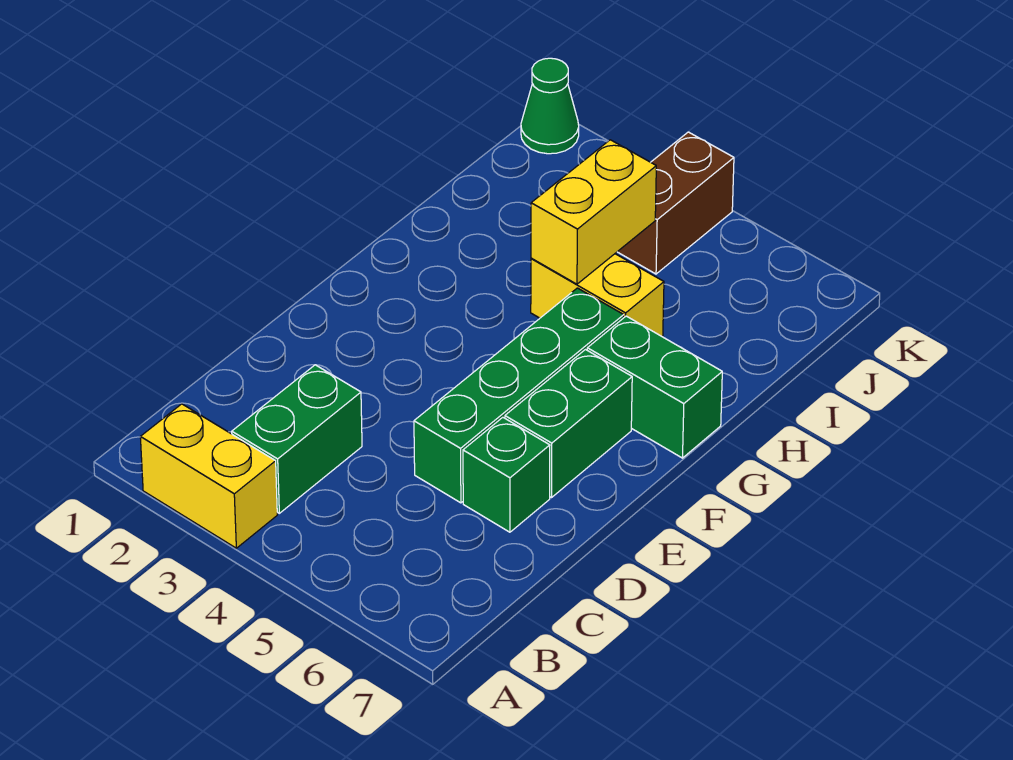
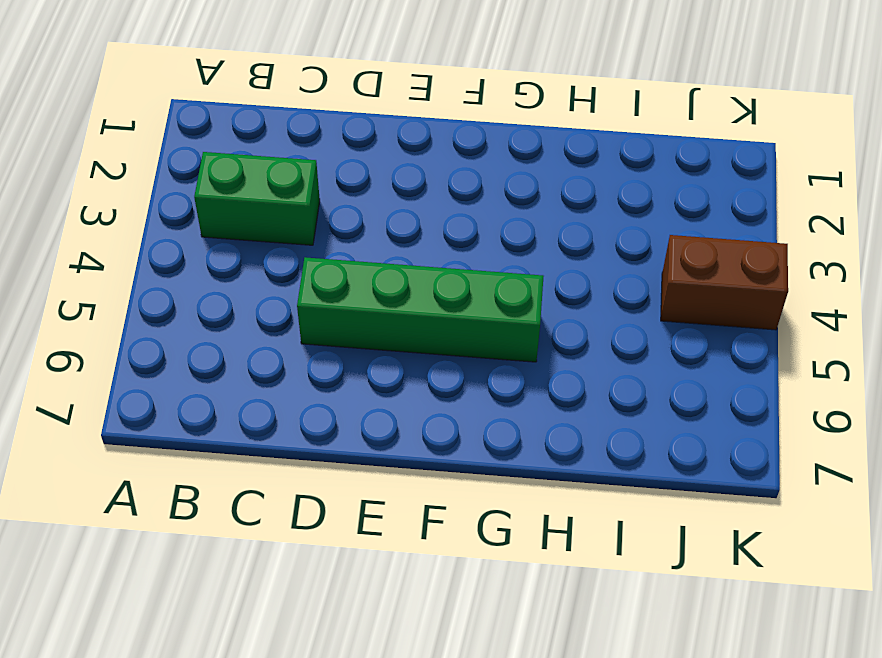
none -> yellow 1x2 brick [140,404,277,548]
none -> green 1x1 brick [463,417,550,532]

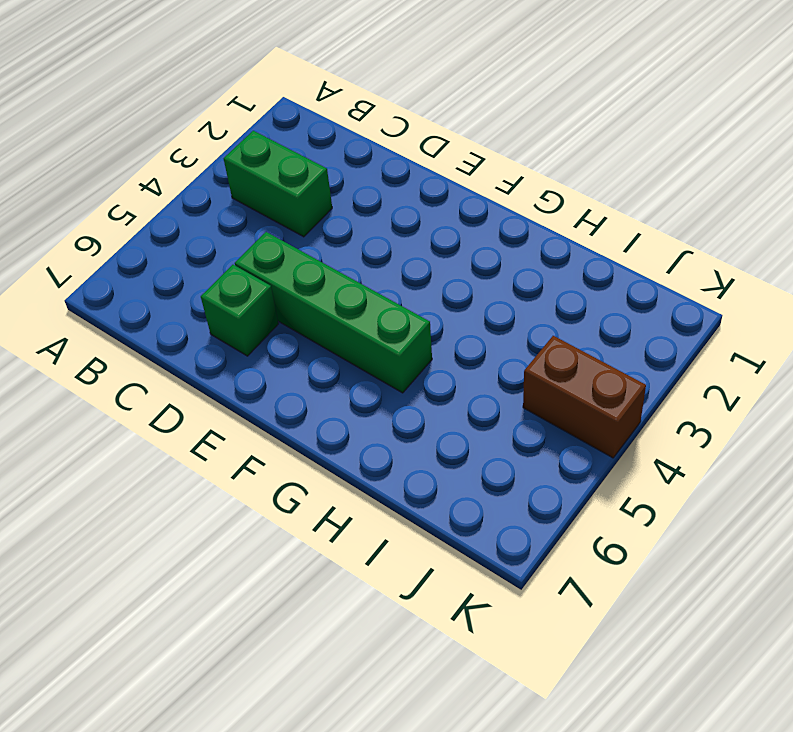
none -> yellow 1x2 brick [140,404,277,548]
none -> green 1x2 brick [505,350,632,498]

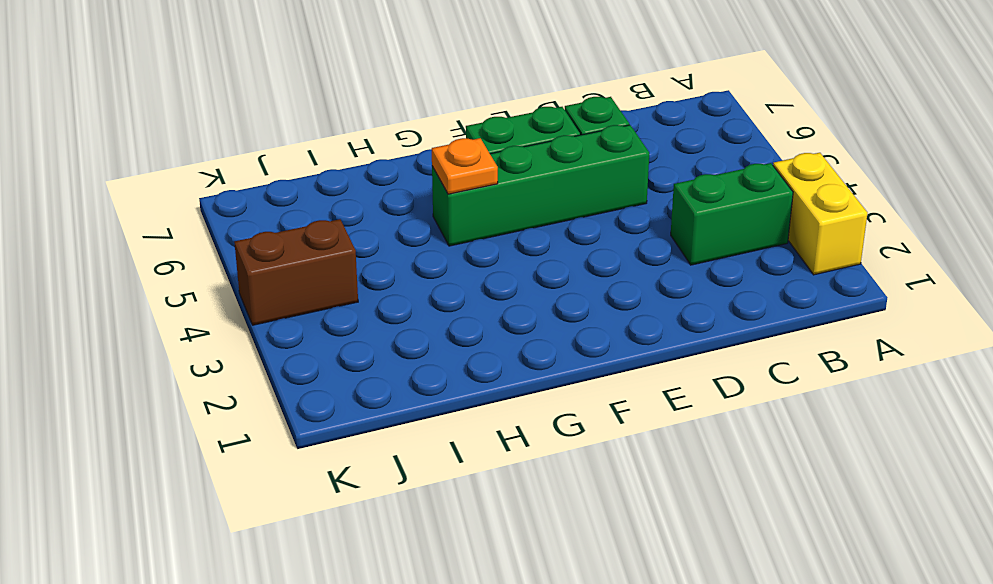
orange 1x1 plate [432,138,498,194] -> none
none -> green 1x2 brick [587,316,722,458]
none -> yellow 1x2 brick [531,254,664,336]

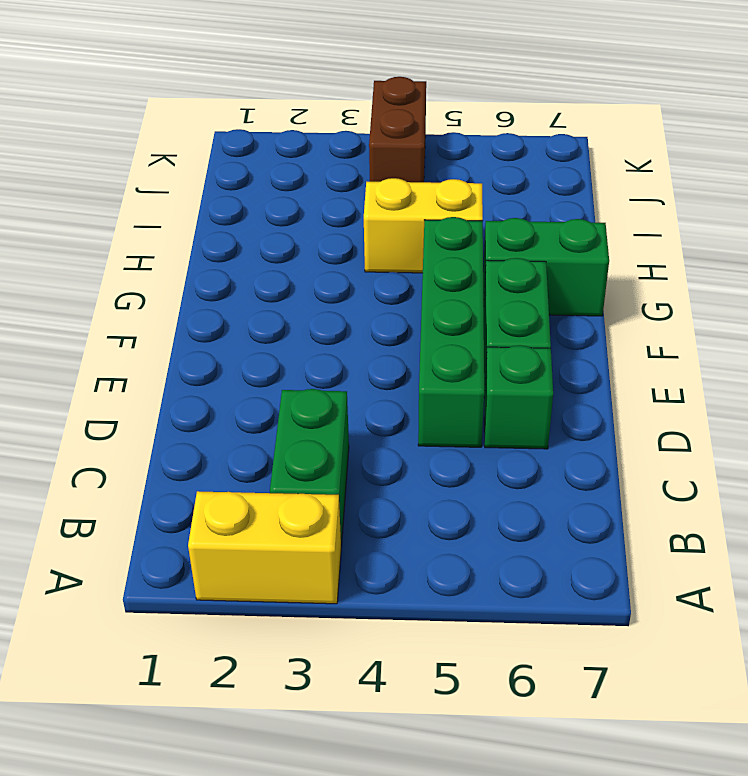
none -> green 1x1 cone [521,58,579,154]
none -> yellow 1x2 brick [531,140,656,284]

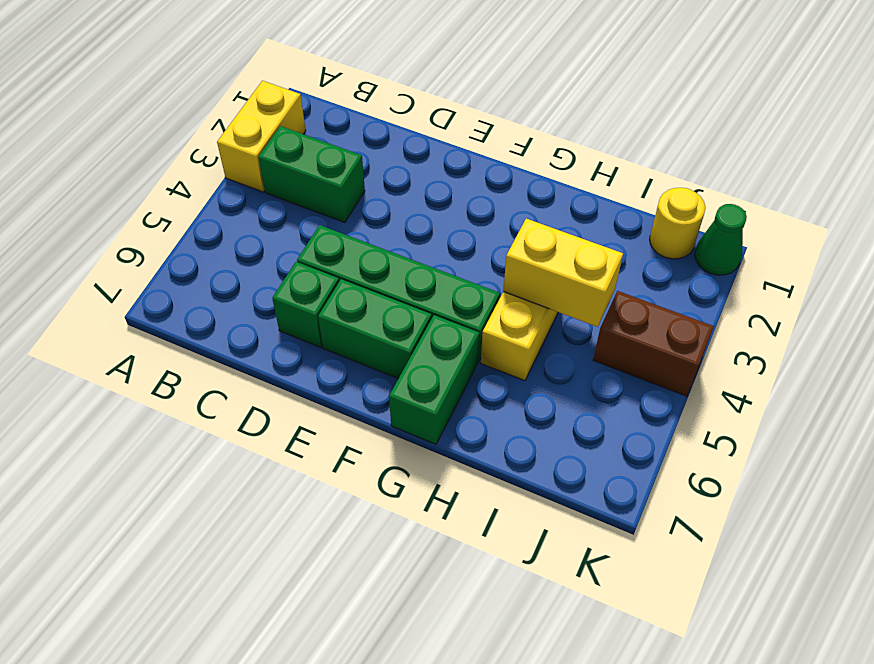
yellow 1x1 round brick [650,188,705,259] -> none

